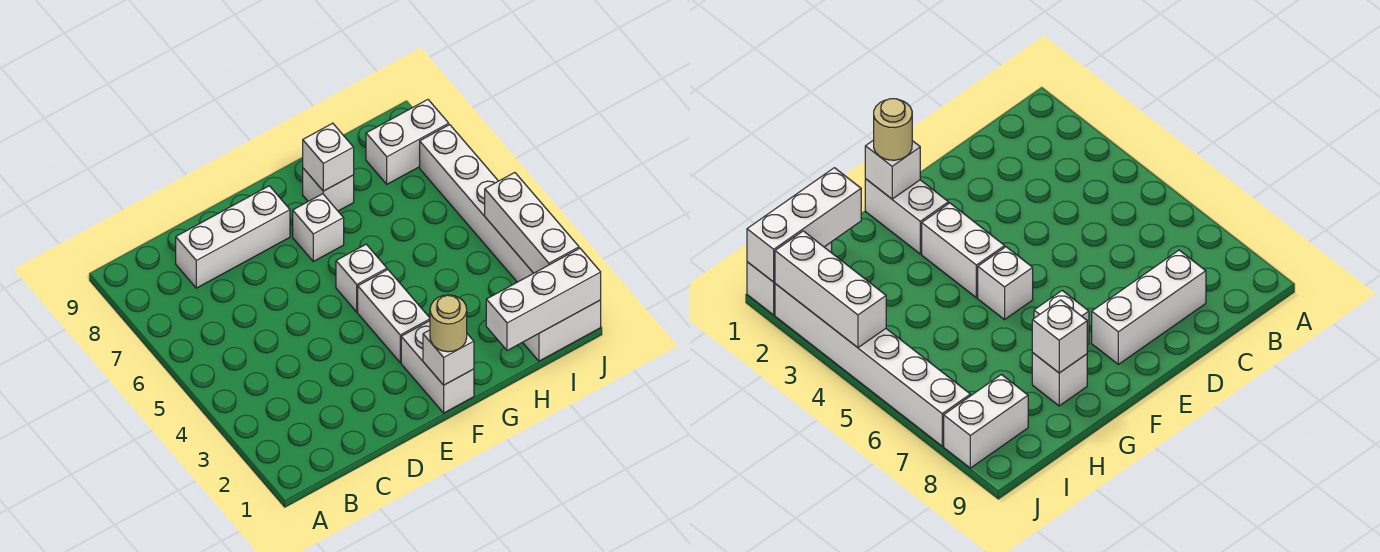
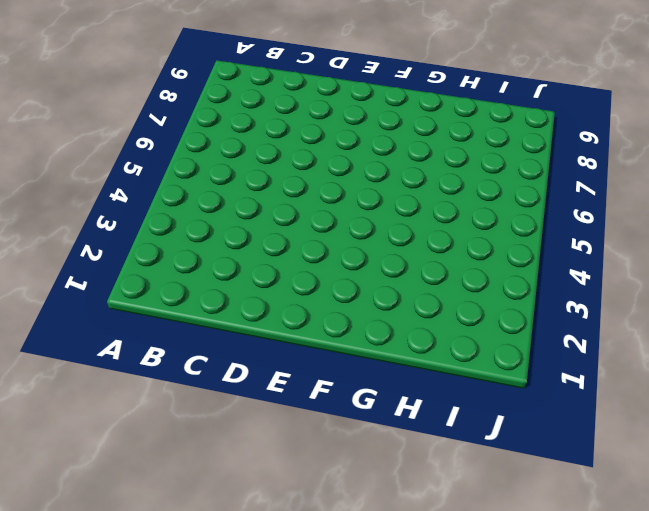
none -> white 1x3 brick [176,186,290,288]
none -> white 1x2 brick [401,321,474,413]
none -> white 1x2 brick [358,270,430,362]

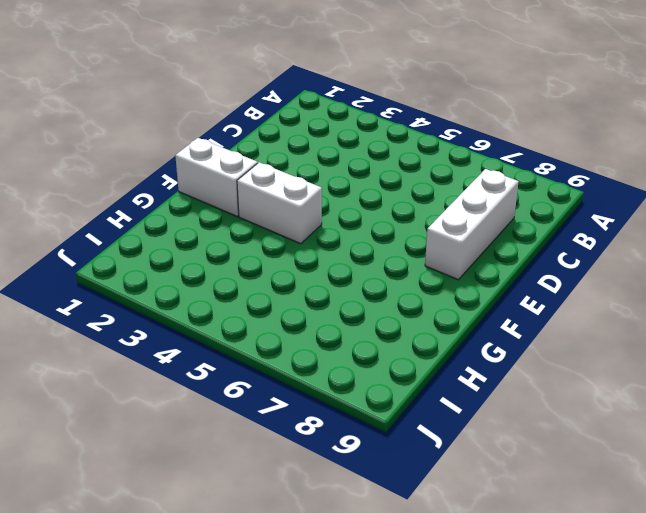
none -> white 1x1 brick [336,244,387,312]
none -> white 1x1 brick [293,194,344,261]
none -> white 1x1 brick [303,168,354,211]

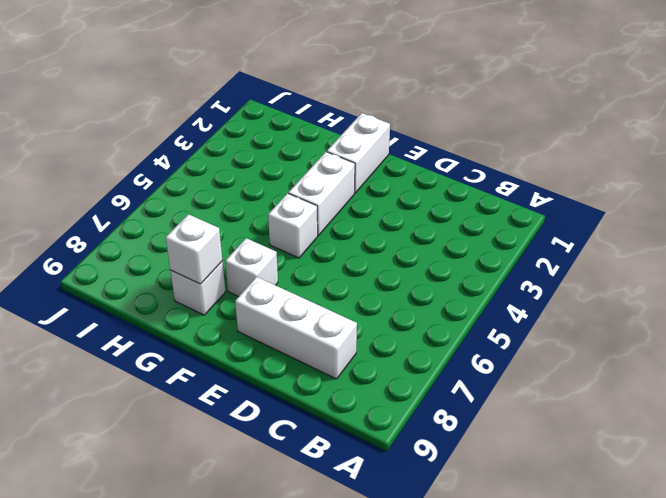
none -> white 1x2 brick [523,300,601,361]
none -> white 1x2 brick [366,100,449,184]
none -> white 1x6 brick [420,125,533,282]

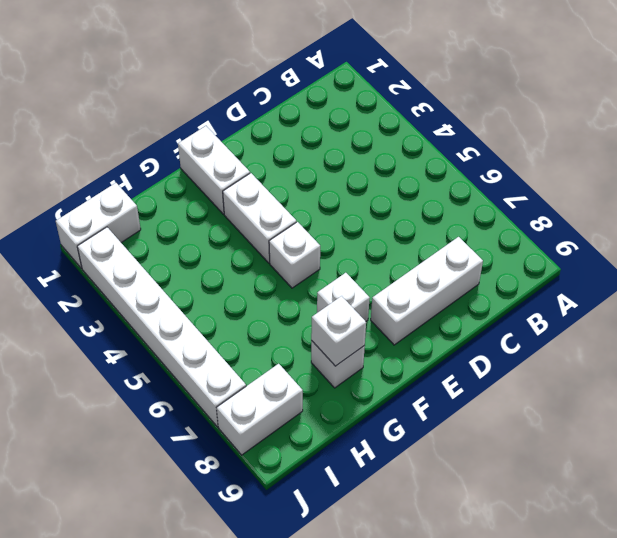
none -> white 1x1 brick [423,330,474,385]
none -> white 1x3 brick [486,248,601,351]
none -> white 1x3 brick [485,173,579,273]

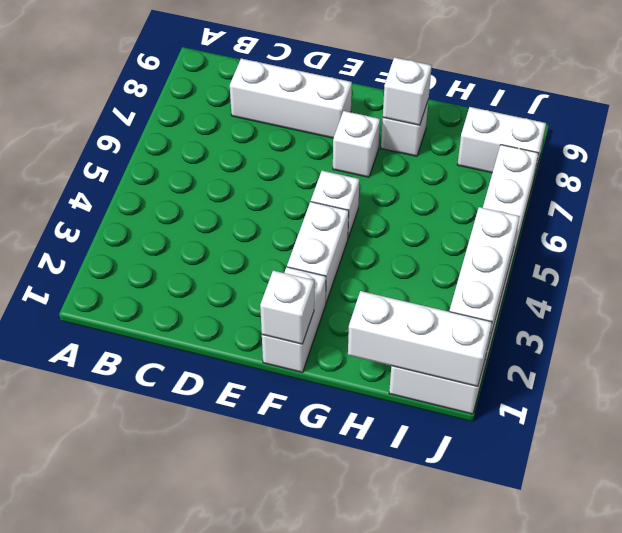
none -> tan 1x1 round brick [430,295,467,352]

